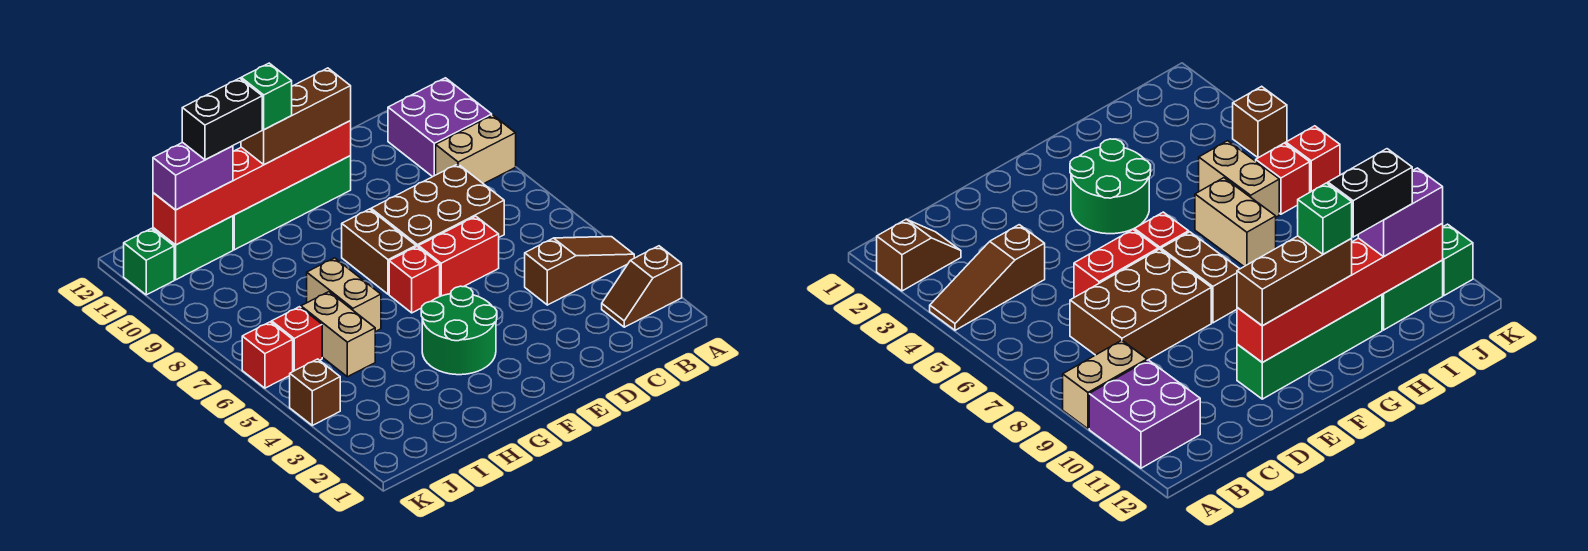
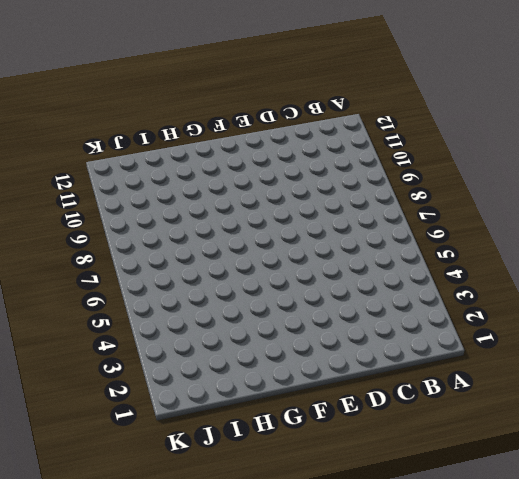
none -> brown 1x2 slope [602,246,682,327]
none -> brown 1x3 slope [525,237,634,305]
none -> tan 1x2 brick [436,115,516,184]

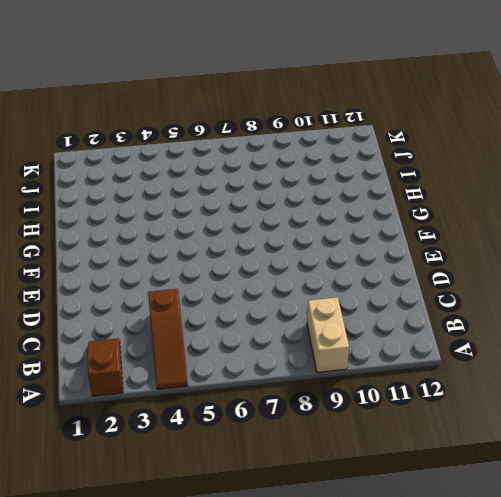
none -> purple 2x2 brick [388,78,492,177]
none -> brown 2x3 brick [371,164,504,247]
none -> red 1x2 brick [419,216,499,296]

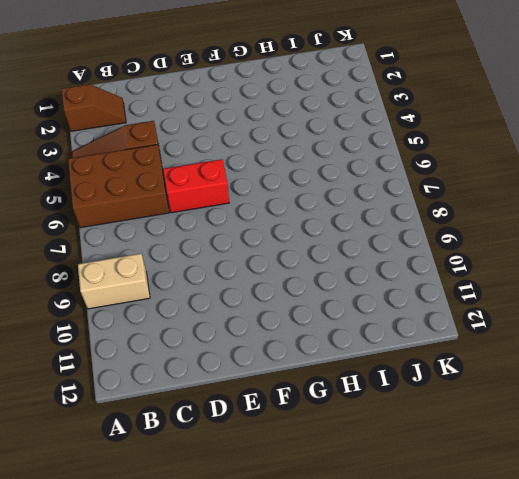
brown 2x3 brick [68,144,169,228] -> brown 2x3 brick moved to [371,164,504,247]
none -> purple 2x2 brick [388,78,492,177]
none -> green 1x4 brick [233,156,351,250]
none -> green 2x2 round brick [421,286,497,375]

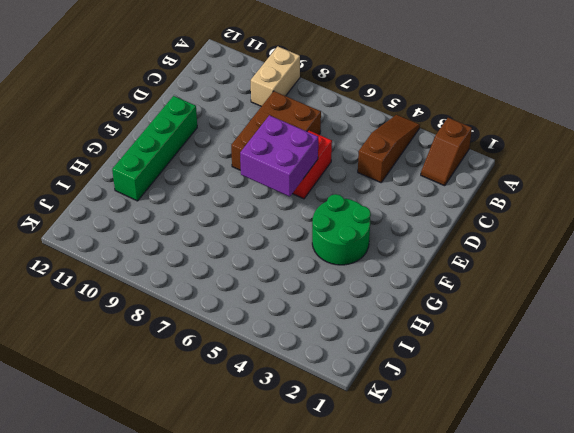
purple 2x2 brick [240,115,318,197] -> purple 2x2 brick moved to [388,78,492,177]
none -> red 1x1 brick [389,247,440,313]
none -> brown 1x2 brick [342,209,416,294]
none -> tan 1x2 brick [307,258,381,332]

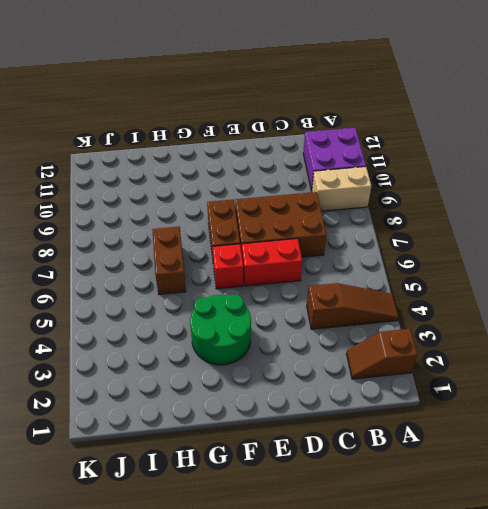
brown 1x2 brick [152,227,186,294] -> tan 1x2 brick [307,258,381,332]
none -> green 1x4 brick [233,156,351,250]
none -> tan 1x2 brick [301,292,375,377]
none -> green 1x2 brick [153,216,233,280]

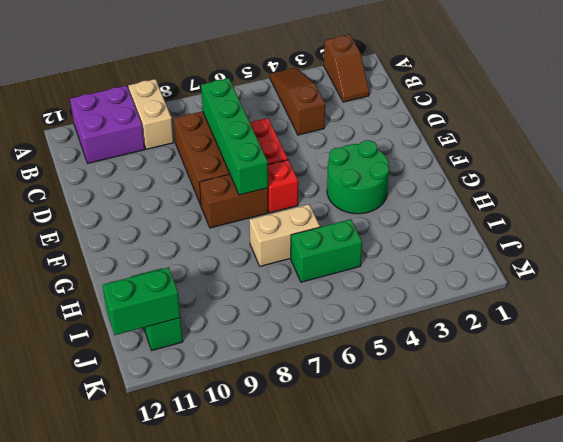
green 1x4 brick [201,78,268,195] -> green 1x4 brick moved to [233,156,351,250]
green 1x2 brick [291,219,362,282] -> tan 1x2 brick [301,292,375,377]
green 1x2 brick [103,267,180,335] -> red 1x6 brick [153,121,351,245]
none -> red 1x1 brick [272,307,322,371]
none -> brown 1x1 brick [290,359,340,425]
none -> red 1x1 brick [242,322,293,388]

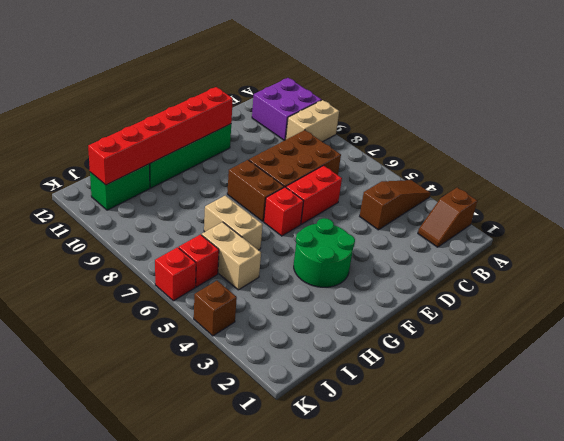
none -> green 1x1 brick [124,229,174,295]
none -> brown 1x3 brick [241,68,351,165]
none -> purple 1x2 brick [153,142,233,210]

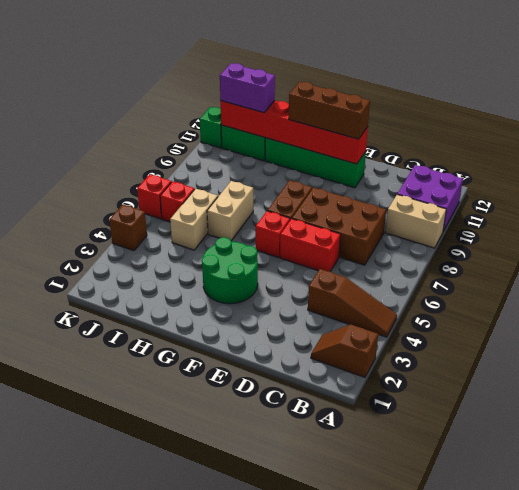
none -> green 1x1 brick [241,63,292,130]
none -> black 1x2 brick [182,78,262,160]

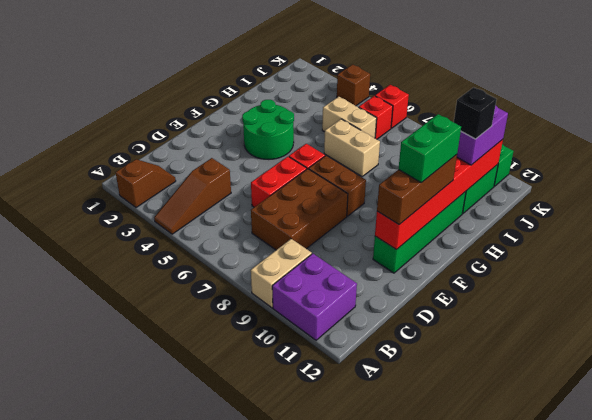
green 1x2 brick [399,114,461,183] -> green 1x1 brick [241,63,292,130]
black 1x1 brick [454,87,497,139] -> black 1x2 brick [182,78,262,160]

